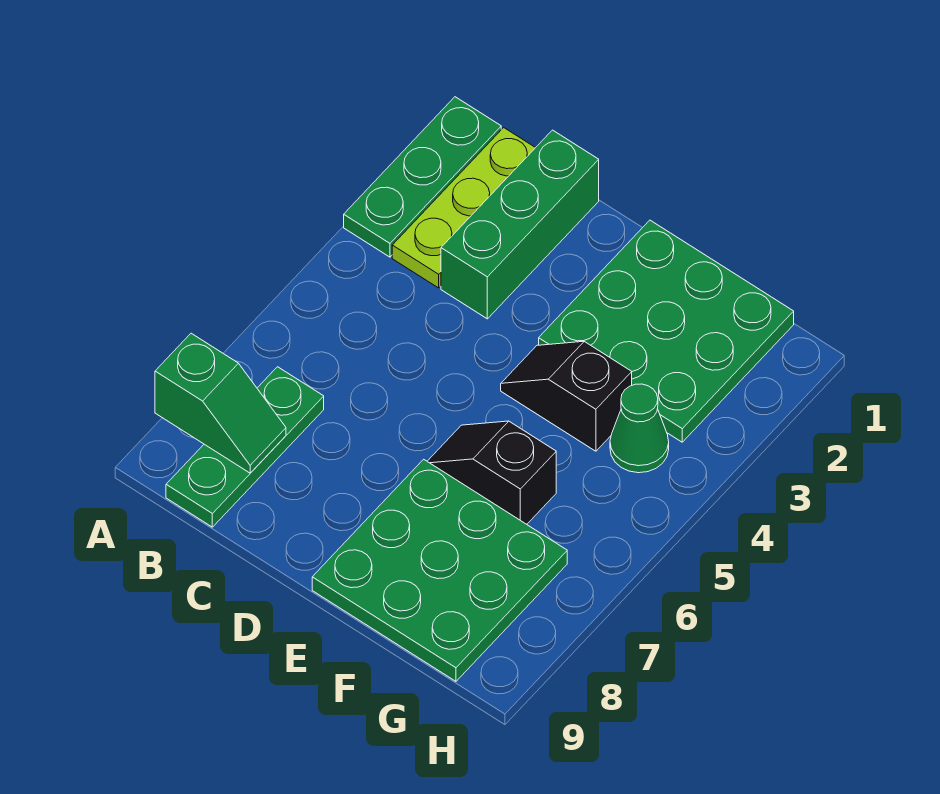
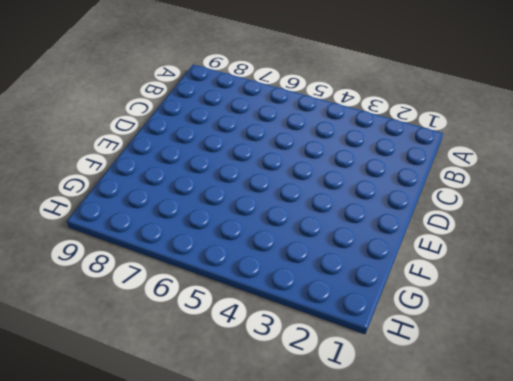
none -> green 1x3 plate [344,97,501,257]
none -> lime 1x3 plate [392,128,535,288]

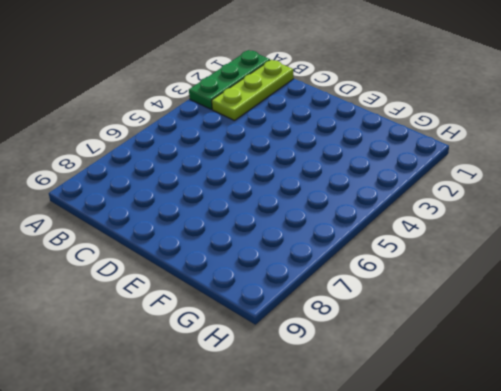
none -> green 1x3 plate [166,367,324,527]
none -> green 1x3 brick [441,130,599,319]

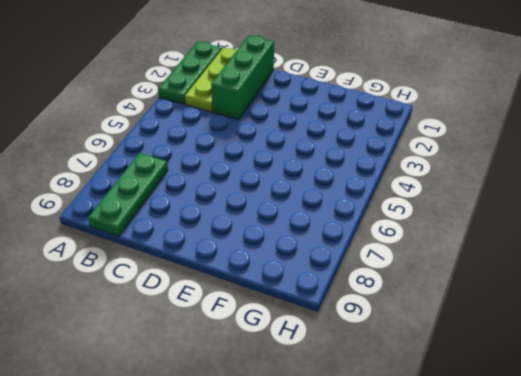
none -> green 3x3 plate [539,220,794,442]
none -> black 1x2 slope [501,341,632,451]

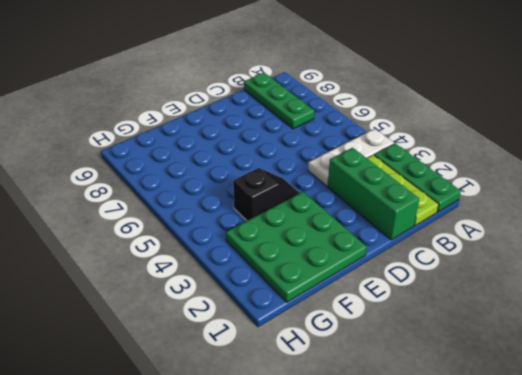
white 1x3 plate [308,129,394,186] -> none
none -> black 1x2 slope [427,421,556,524]
none -> green 3x3 plate [312,459,567,681]

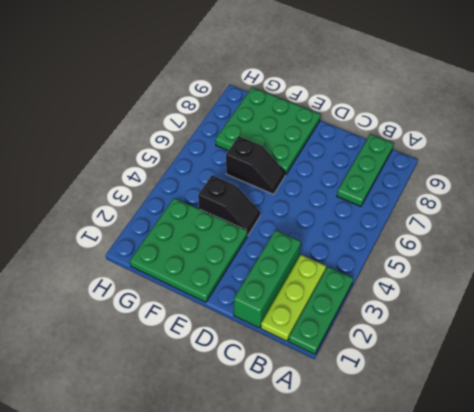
none -> green 1x1 cone [610,384,669,473]
none -> green 1x2 slope [155,333,286,473]

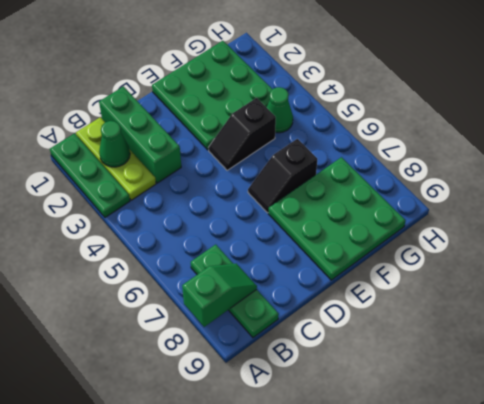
green 1x1 cone [99,121,130,167] -> none

